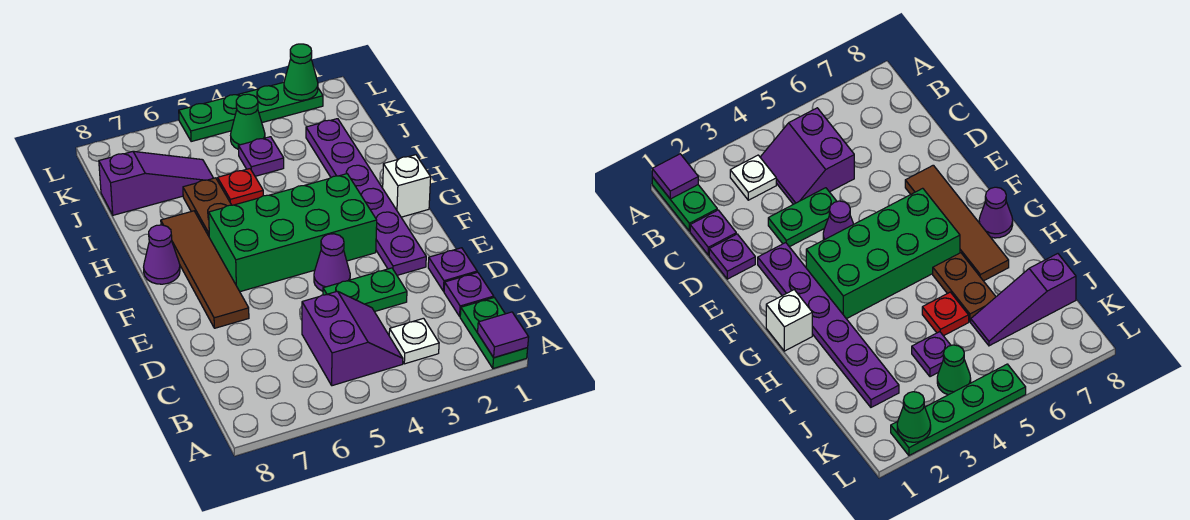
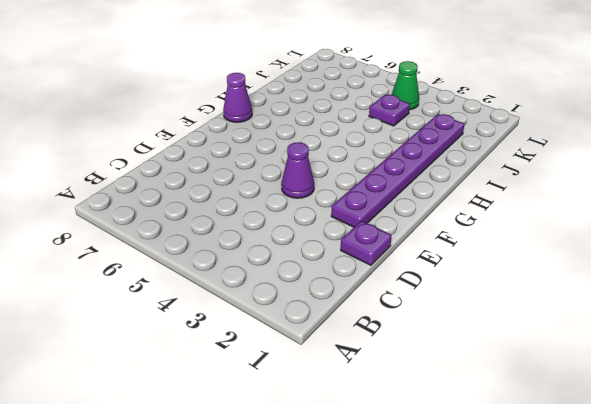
none -> green 1x2 plate [460,298,528,368]
none -> white 1x1 plate [389,318,439,364]
none -> purple 2x2 slope [302,291,403,386]

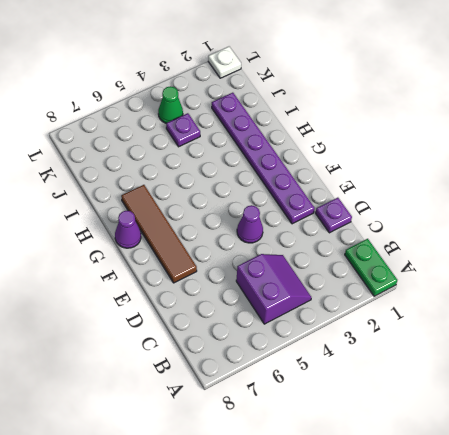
white 1x1 plate [208,47,241,78] -> white 1x1 plate moved to [389,318,439,364]
none -> purple 1x1 plate [444,272,494,316]
none -> green 1x2 plate [323,268,407,312]
none -> green 2x4 brick [209,174,377,292]

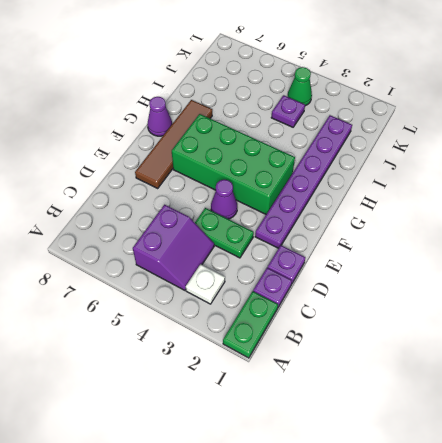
none -> white 1x1 brick [383,155,431,217]
none -> brown 1x2 plate [183,178,231,236]
none -> red 1x1 plate [218,169,263,205]

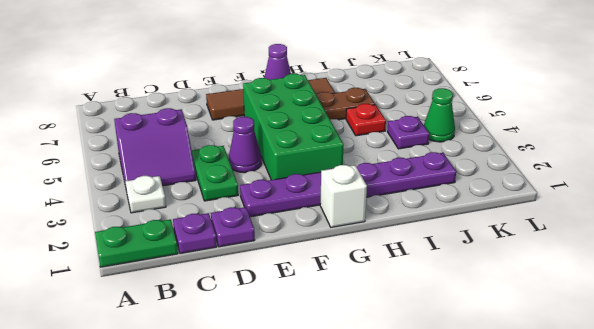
none -> purple 1x3 slope [99,151,213,215]
none -> green 1x4 plate [179,82,323,142]
none -> purple 1x1 tile [478,312,529,358]

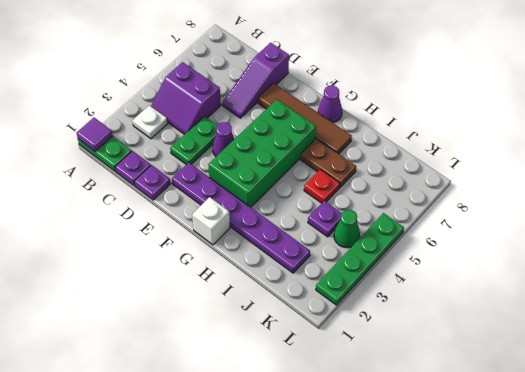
purple 1x3 slope [222,43,289,118] -> purple 1x3 slope moved to [99,151,213,215]
none -> green 1x1 cone [284,44,318,100]

